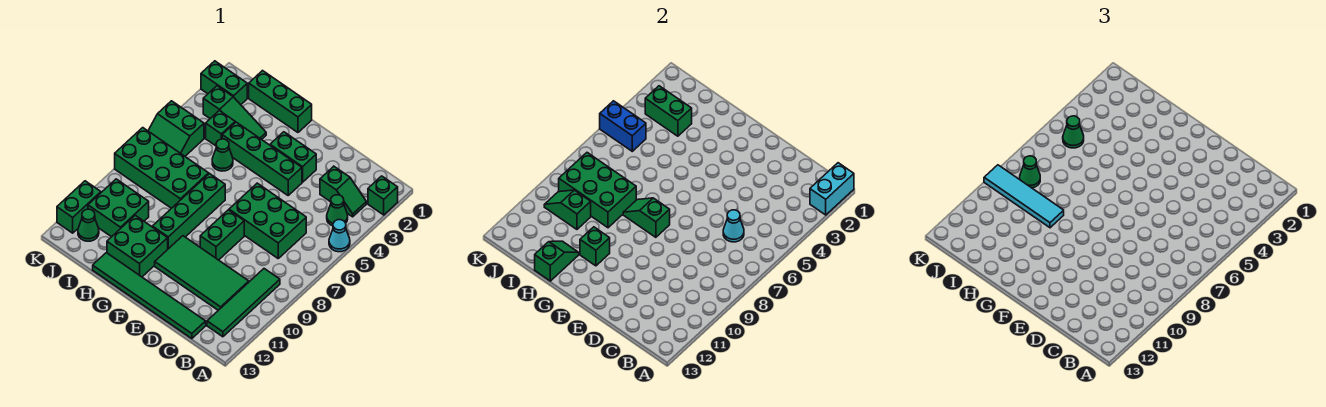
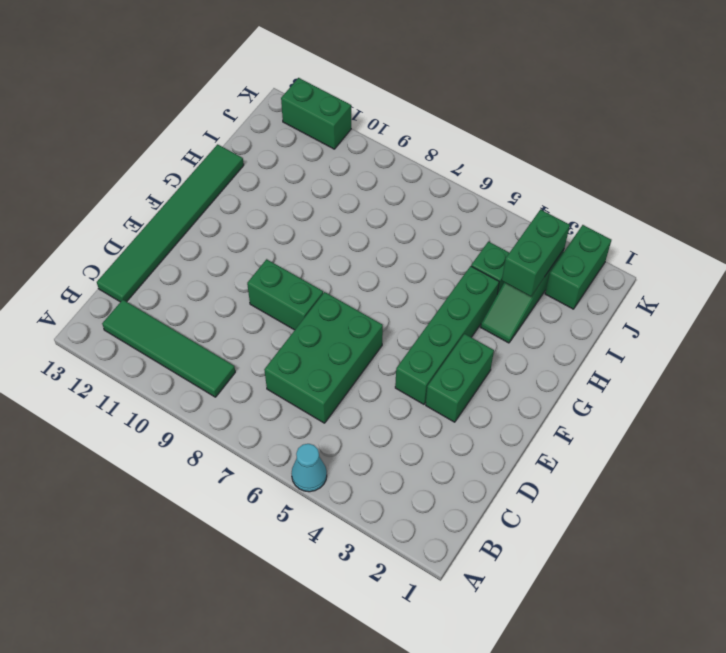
none -> green 1x1 brick [368,176,398,215]
none -> green 1x2 slope [320,166,366,217]
none -> green 1x1 cone [327,195,348,226]
none -> green 2x4 tile [155,236,249,310]

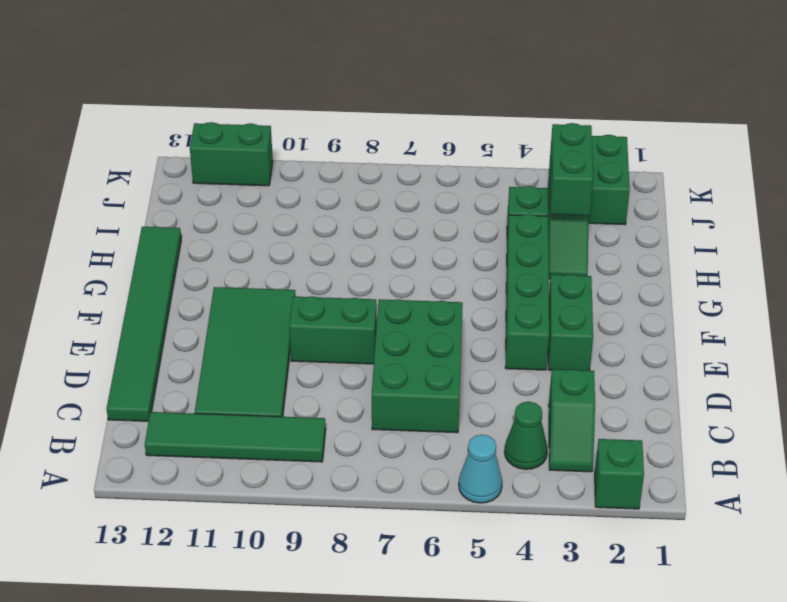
none -> green 1x3 brick [249,71,312,132]
none -> green 1x4 brick [152,174,225,249]
none -> green 2x2 brick [107,215,168,277]
none -> green 1x1 cone [212,139,233,171]

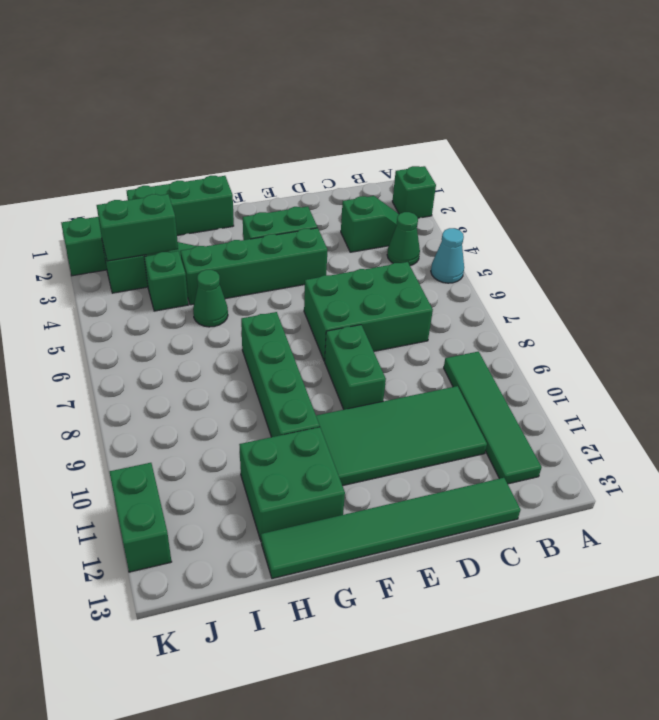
none -> green 2x4 brick [115,128,209,208]
none -> green 2x2 brick [88,179,149,237]
none -> green 2x2 slope [148,101,204,156]
none -> green 1x1 cone [78,209,99,241]

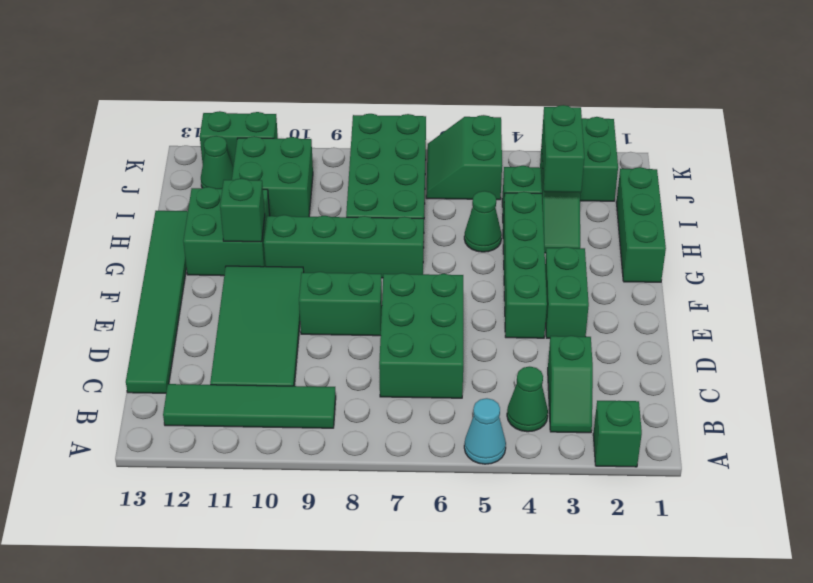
none -> cyan 1x2 brick [810,163,854,215]
none -> cyan 1x1 cone [723,210,744,242]
none -> green 1x2 slope [623,198,670,237]
none -> green 2x3 brick [559,153,636,228]

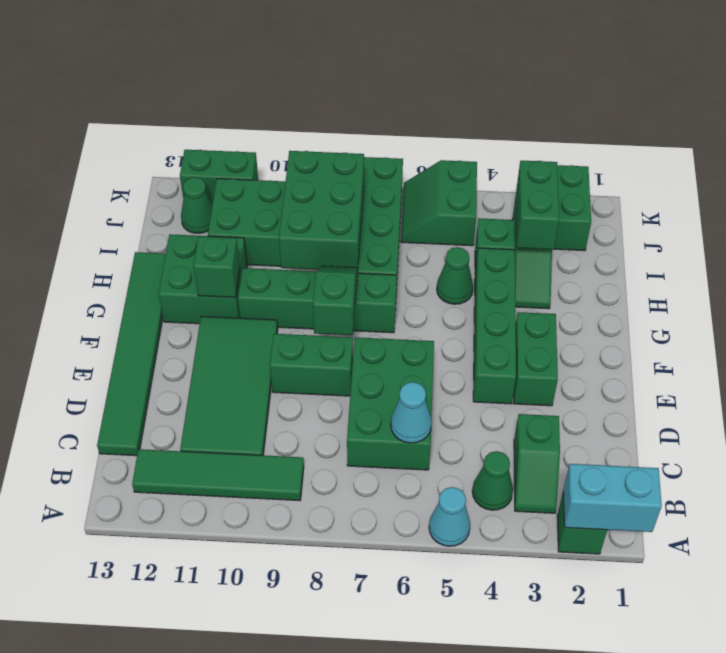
none -> green 1x3 brick [249,71,312,132]
none -> green 1x2 slope [535,241,579,281]
none -> green 1x2 slope [544,190,591,229]
none -> blue 1x2 brick [600,101,646,151]

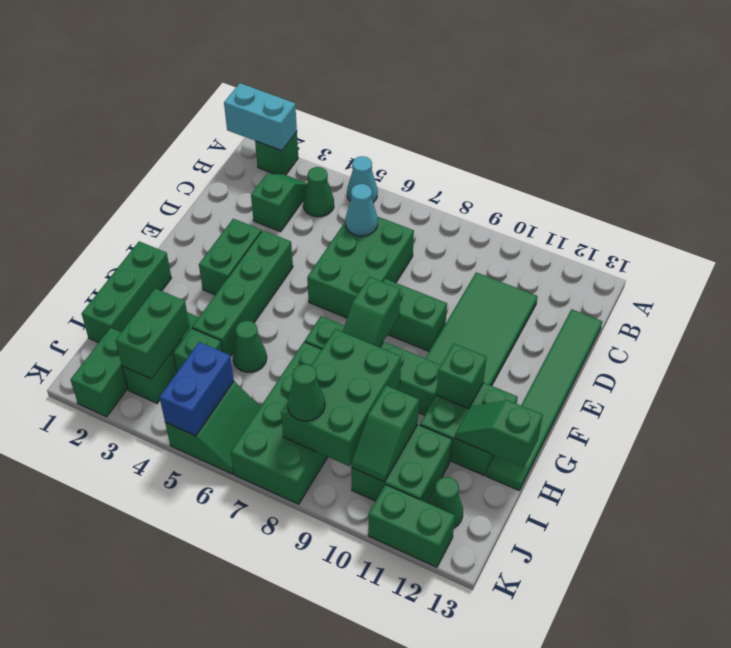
none -> green 1x4 tile [207,269,280,337]
none -> cyan 1x4 tile [984,165,1064,228]
none -> green 1x1 cone [1063,116,1084,148]

